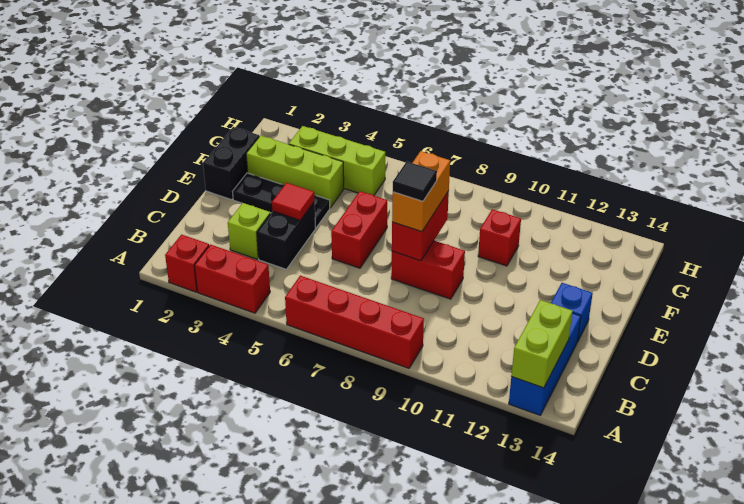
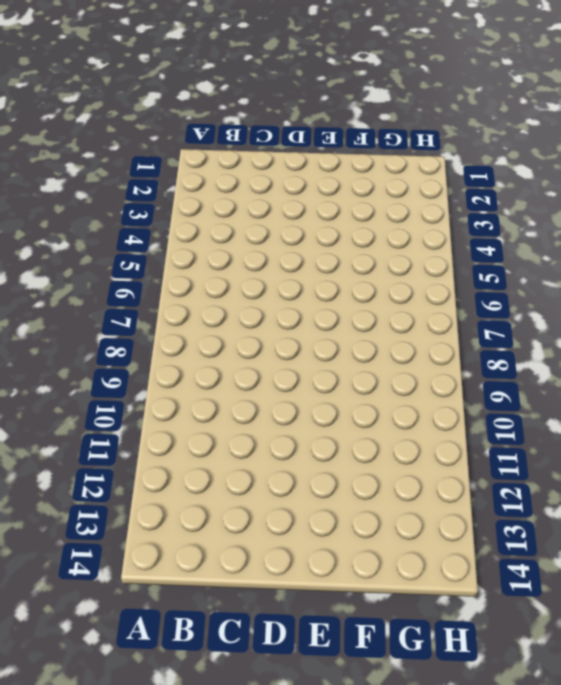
none -> red 1x1 brick [165,235,209,292]
none -> red 1x2 brick [194,245,270,313]
none -> red 1x4 brick [285,276,424,368]

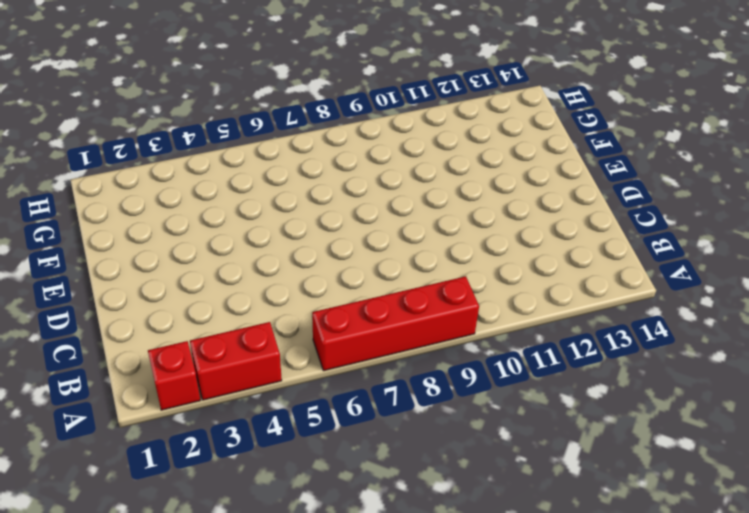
none -> blue 1x3 brick [509,313,581,415]
none -> lime 1x1 brick [228,203,270,259]
none -> black 1x2 brick [257,202,315,269]

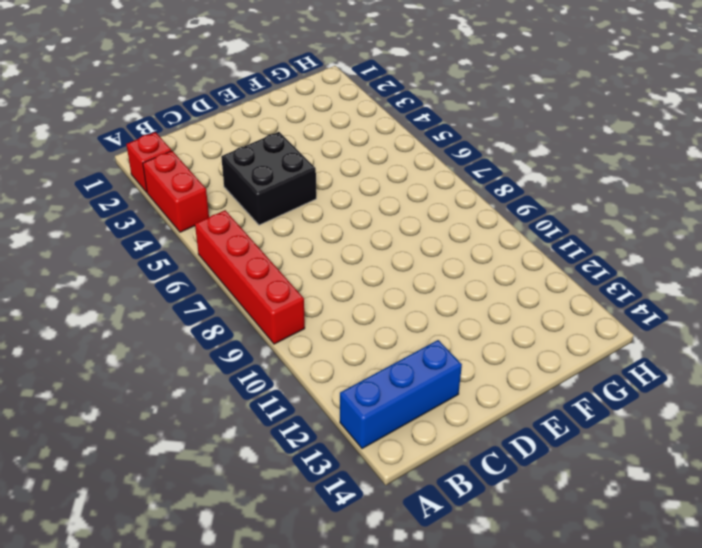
black 2x2 brick [221,132,316,225] -> black 1x2 brick [257,202,315,269]
none -> lime 1x1 brick [228,203,270,259]
none -> red 1x2 brick [331,191,387,268]
none -> red 1x2 brick [391,241,465,299]

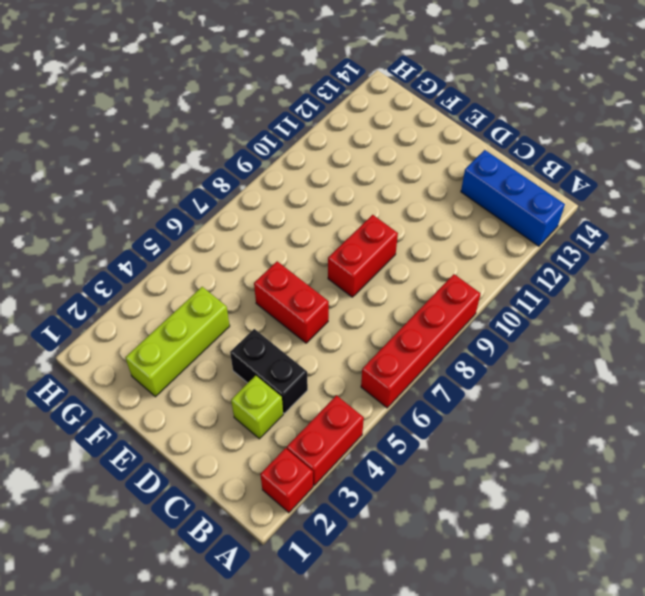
none -> blue 1x1 brick [551,283,593,342]
none -> black 1x2 brick [203,127,259,200]
none -> black 1x3 plate [233,173,330,228]

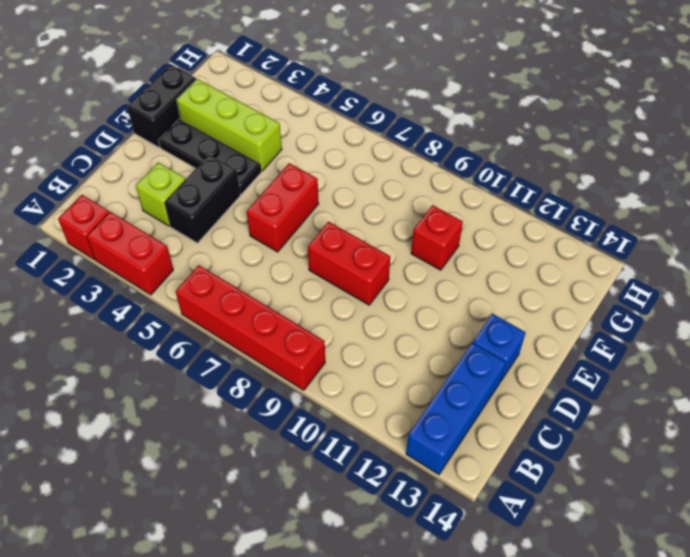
none -> lime 1x3 brick [289,126,385,196]
none -> lime 1x2 brick [511,300,573,388]
none -> red 1x1 tile [272,183,314,220]

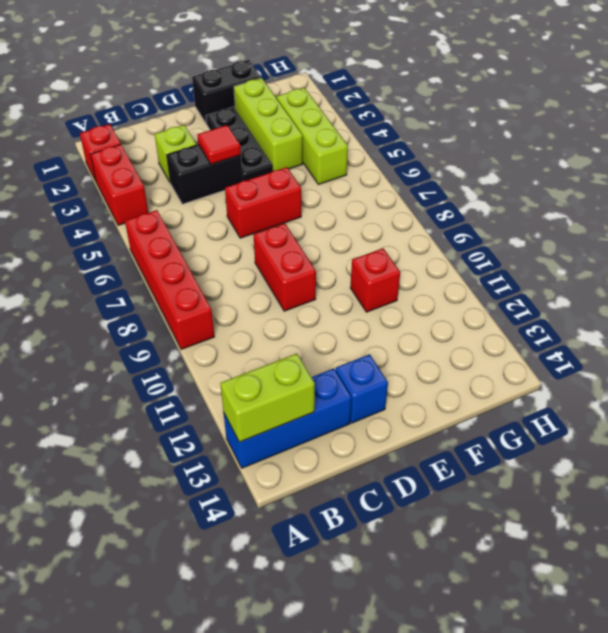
none -> red 1x2 brick [392,191,449,261]
none -> orange 1x2 brick [392,151,450,232]
none -> black 1x1 tile [393,162,437,201]

